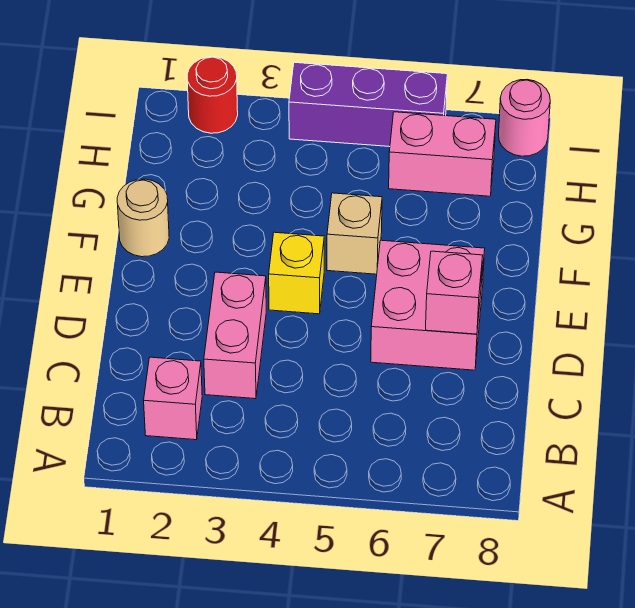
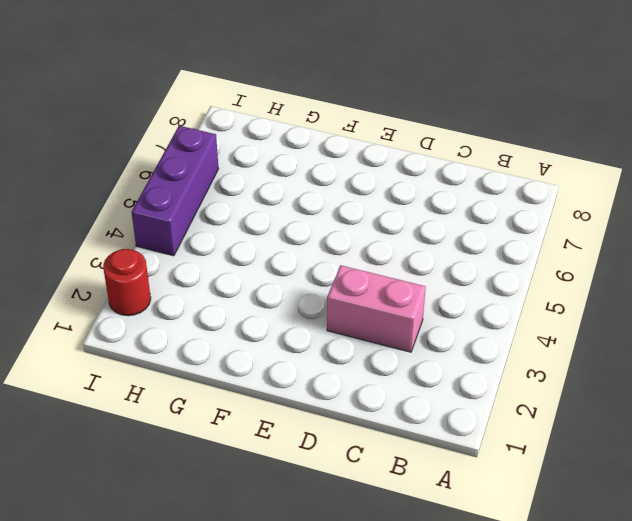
none -> pink 1x1 brick [144,357,202,440]
none -> pink 2x2 brick [371,240,485,370]

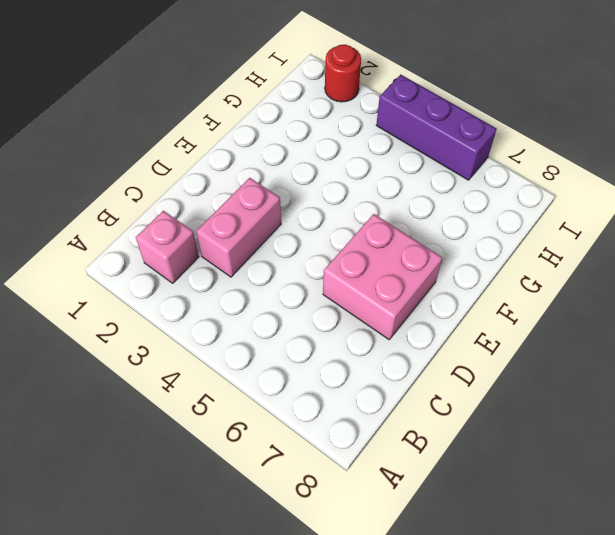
none -> yellow 1x1 brick [269,232,324,314]
none -> tan 1x1 round brick [117,179,169,257]

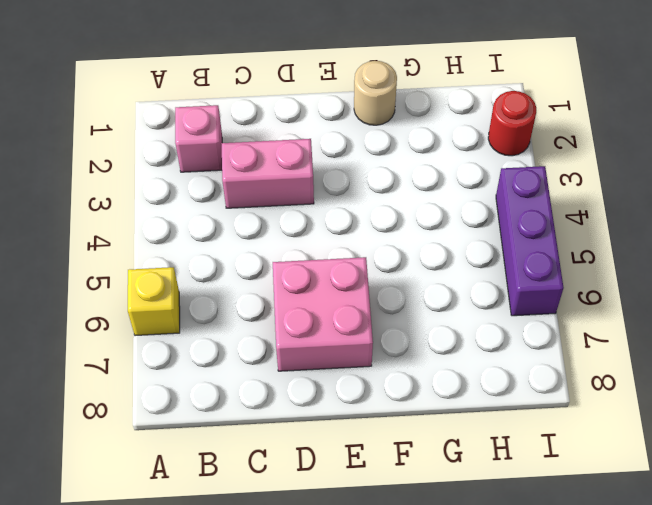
yellow 1x1 brick [128,267,180,336] -> yellow 1x1 brick moved to [269,232,324,314]
none -> tan 1x1 brick [327,193,382,274]
none -> pink 1x2 brick [389,112,496,196]

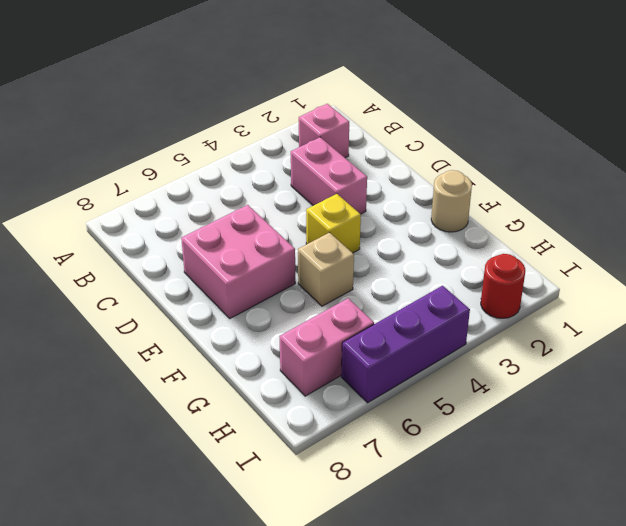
none -> pink 1x1 round brick [499,79,550,156]
none -> pink 1x1 brick [426,251,483,334]

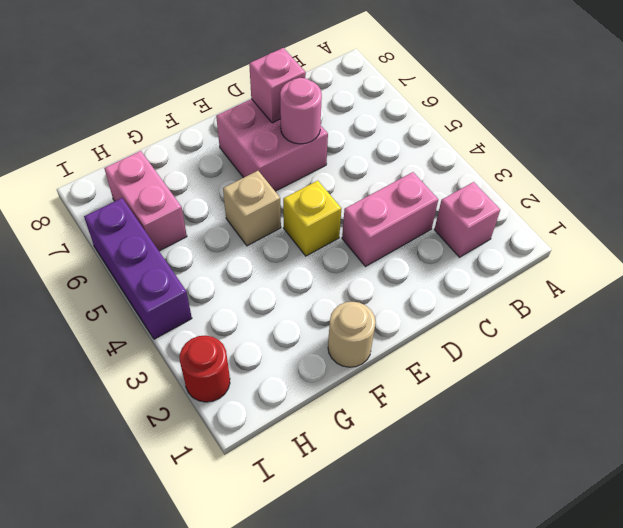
pink 1x1 round brick [280,78,322,144] -> pink 1x1 round brick moved to [499,79,550,156]

